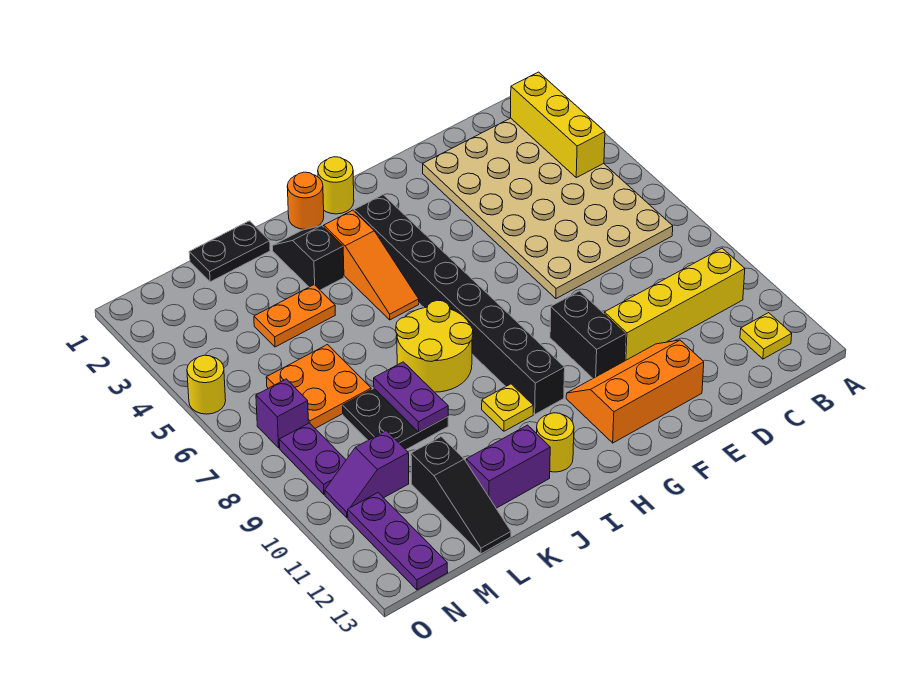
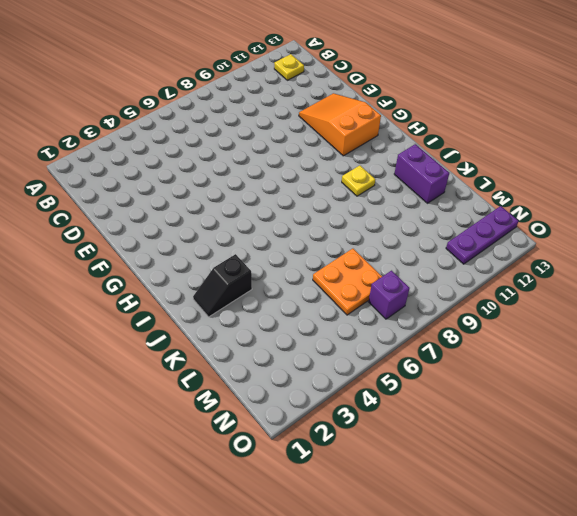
orange 2x3 slope [299,93,381,156] -> orange 2x3 slope turned to [566,340,704,443]
none -> tan 4x6 plate [423,118,673,299]
none -> yellow 1x4 brick [604,248,745,361]
none -> black 1x2 brick [550,291,626,378]

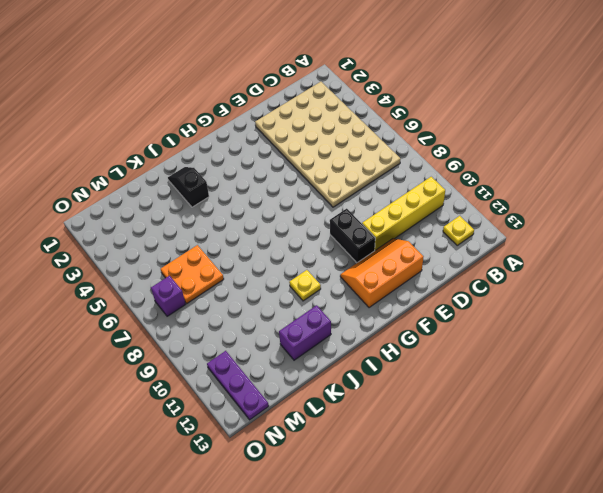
none -> yellow 1x1 round brick [318,157,354,214]
none -> black 1x8 brick [354,195,565,414]
none -> orange 1x1 round brick [287,172,324,229]

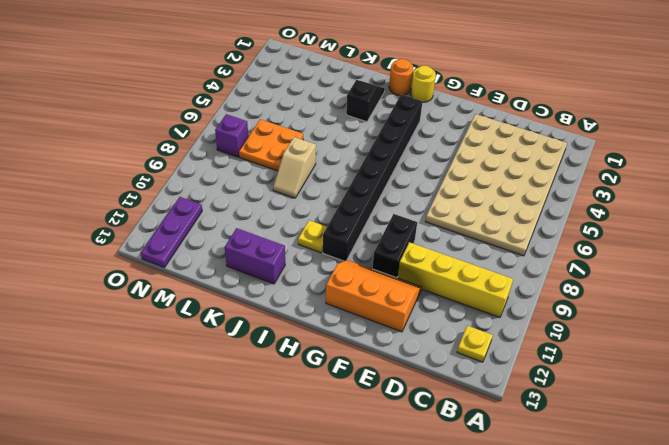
tan 1x2 slope [273,137,316,198] -> black 2x2 plate [343,388,448,450]
none -> orange 1x3 slope [324,210,419,320]
none -> yellow 2x2 round brick [396,300,473,392]
none -> yellow 1x1 round brick [536,413,574,472]

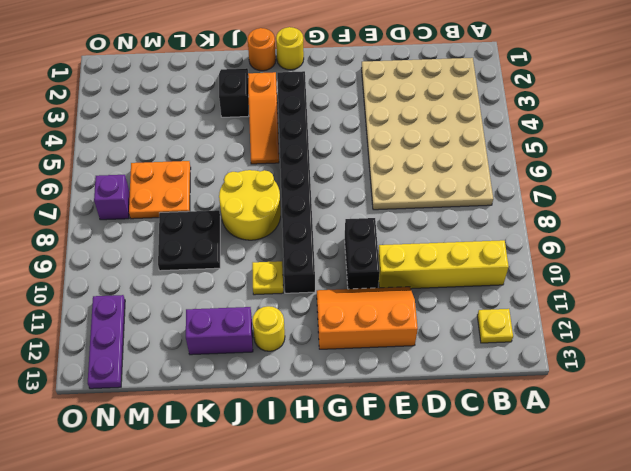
none -> black 1x2 plate [189,221,270,282]
none -> orange 1x2 plate [254,285,335,347]
none -> black 1x3 slope [411,437,511,554]

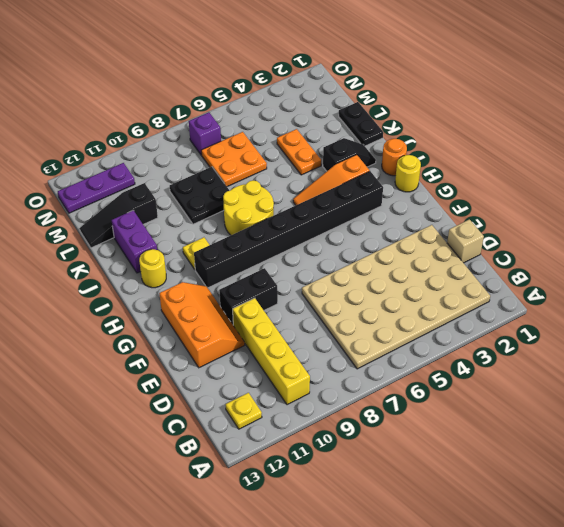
tan 1x1 brick [447,220,484,263] -> none
none -> purple 1x2 slope [325,431,409,518]
none -> purple 1x2 plate [279,423,346,494]
none -> yellow 1x1 round brick [187,355,226,414]

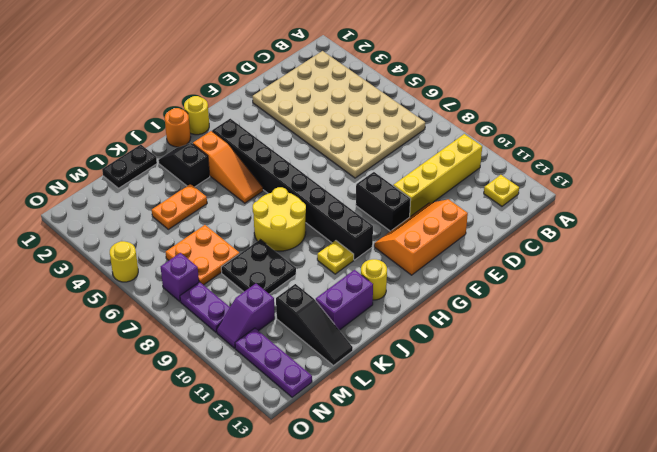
none -> yellow 1x3 brick [511,72,605,178]
none -> purple 1x2 plate [374,362,448,432]

